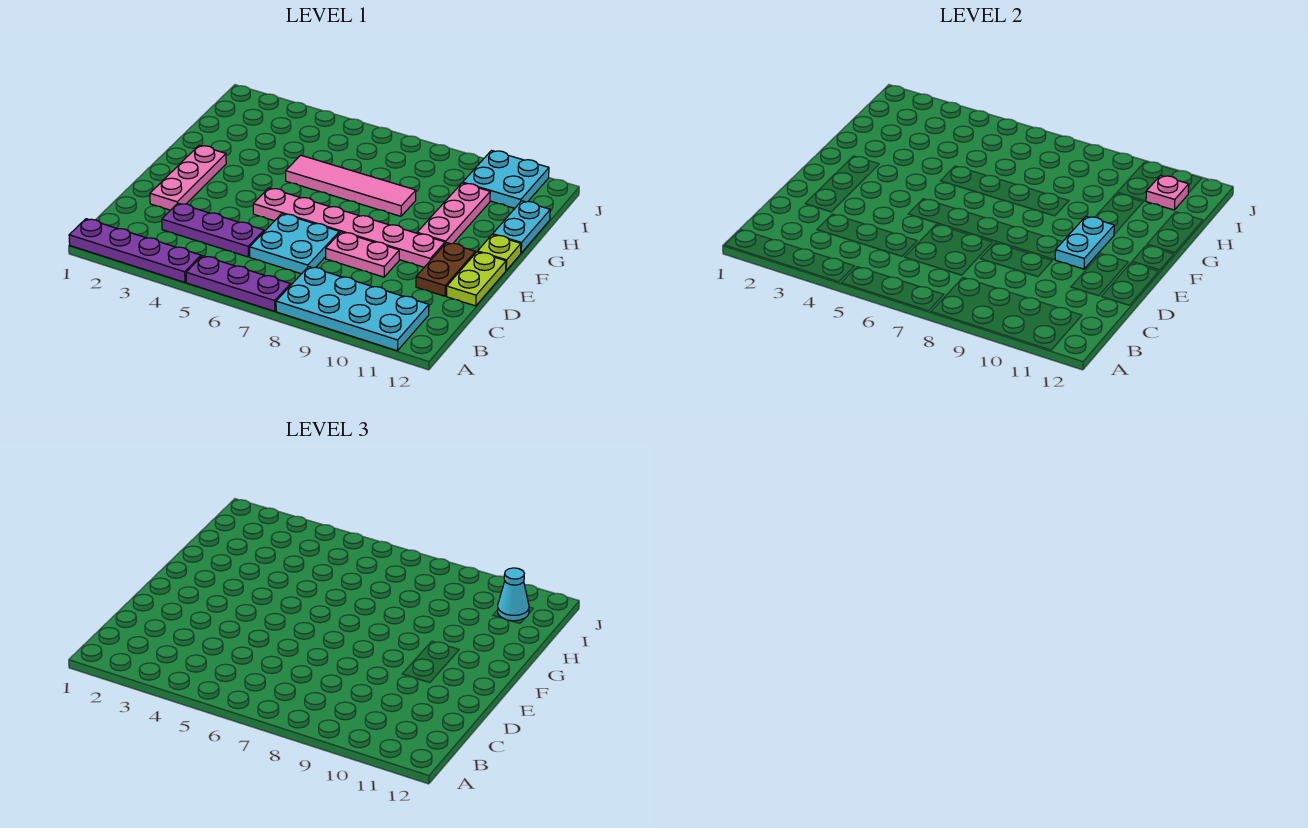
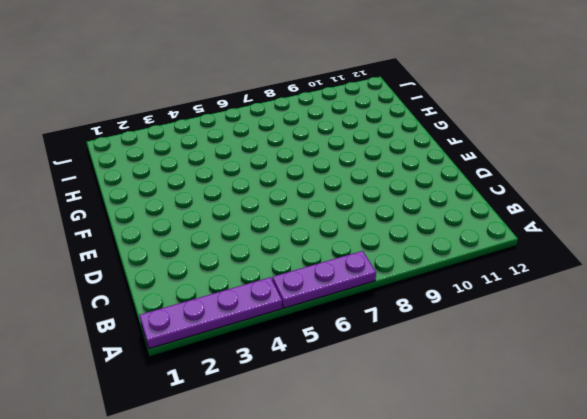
none -> cyan 2x4 plate [276,267,429,351]
none -> purple 1x3 plate [162,203,264,257]
none -> cyan 2x2 plate [250,214,339,274]

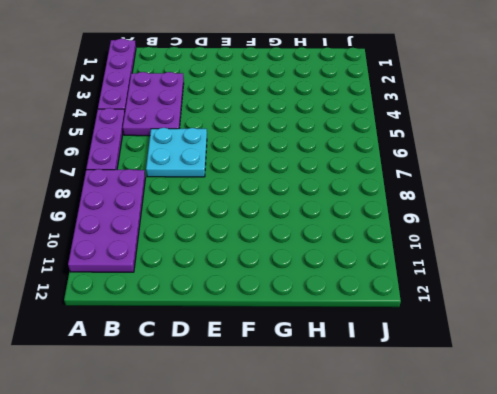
purple 2x4 plate [68,169,146,272] -> cyan 2x4 plate [276,267,429,351]
purple 2x3 plate [123,72,184,136] -> purple 1x3 plate [162,203,264,257]
none -> pink 1x3 plate [150,145,226,210]
none -> pink 1x2 plate [326,232,399,277]
none -> brown 1x2 plate [416,243,475,296]

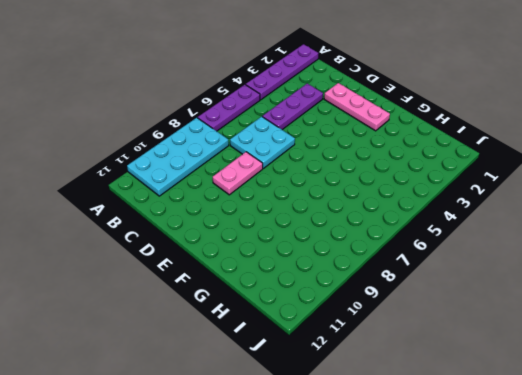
none -> brown 1x2 plate [416,243,475,296]
none -> lime 1x2 plate [447,252,506,306]
none -> pink 1x6 plate [253,188,445,267]

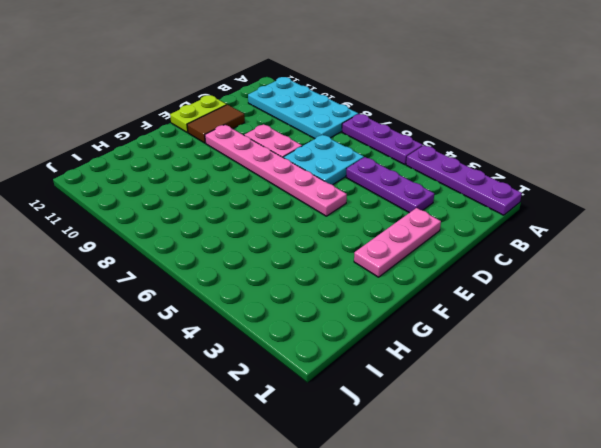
brown 1x2 tile [187,105,245,143] -> brown 1x2 plate [416,243,475,296]
none -> pink 1x3 plate [417,183,490,244]
none -> lime 1x1 plate [478,235,521,270]
none -> pink 1x4 tile [286,155,416,216]

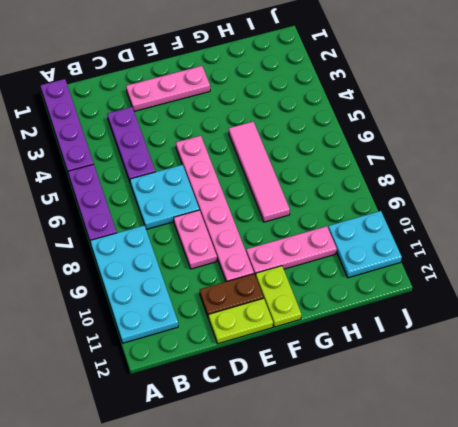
lime 1x2 plate [256,266,301,327] -> lime 1x1 plate [478,235,521,270]
none -> cyan 1x2 plate [492,201,550,253]
none -> cyan 1x2 plate [1055,216,1114,269]
none -> pink 1x1 plate [1146,175,1189,210]

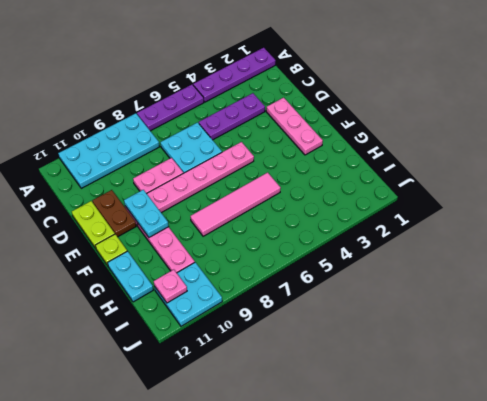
none -> cyan 1x1 cone [498,568,529,621]

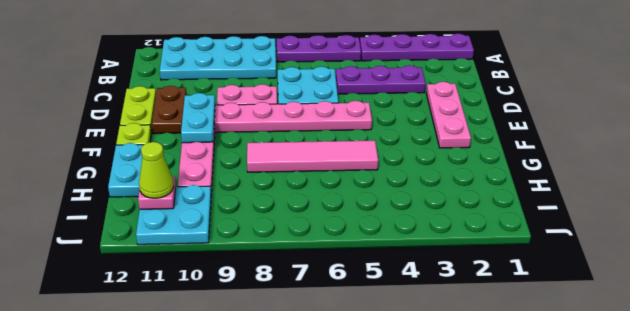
lime 1x1 cone [139,142,174,198] -> cyan 1x1 cone [498,568,529,621]

